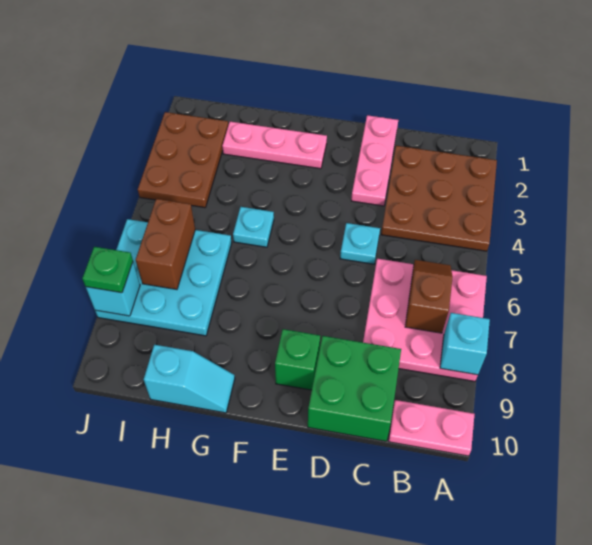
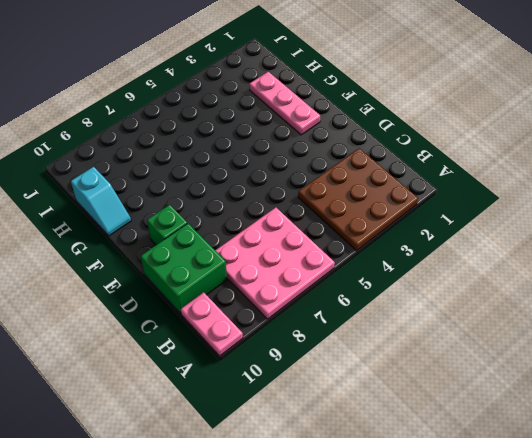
none -> pink 1x3 plate [351,115,398,206]
none -> cyan 1x1 plate [340,223,380,264]
none -> cyan 1x1 plate [233,207,274,247]

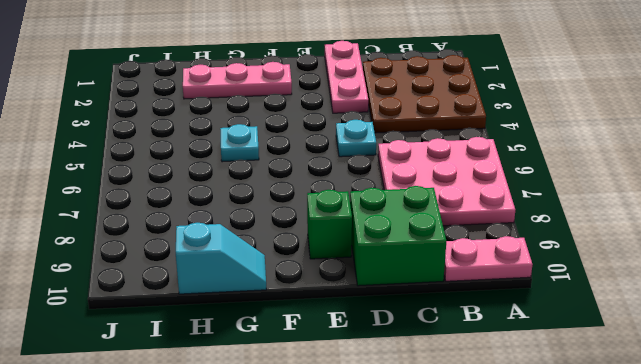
none -> cyan 3x3 plate [95,219,232,336]
none -> brown 2x3 plate [138,112,228,208]
none -> cyan 1x1 brick [440,313,490,375]

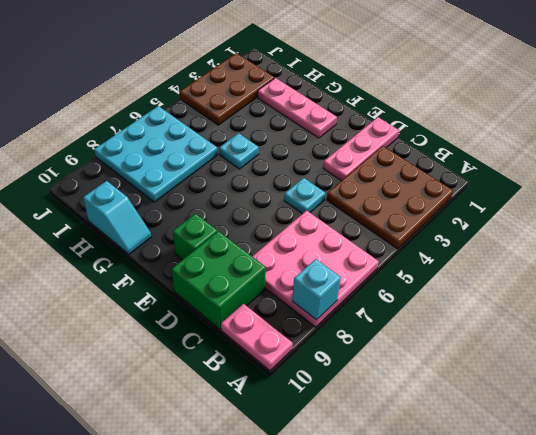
none -> brown 1x2 slope [405,260,453,333]
none -> brown 1x2 brick [136,199,195,289]
none -> cyan 1x1 brick [86,262,140,316]

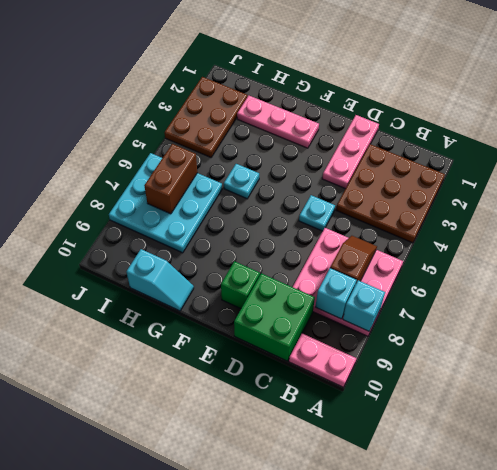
cyan 1x1 brick [315,268,357,319] -> cyan 1x1 brick moved to [86,262,140,316]
none -> green 1x1 plate [82,247,133,293]

